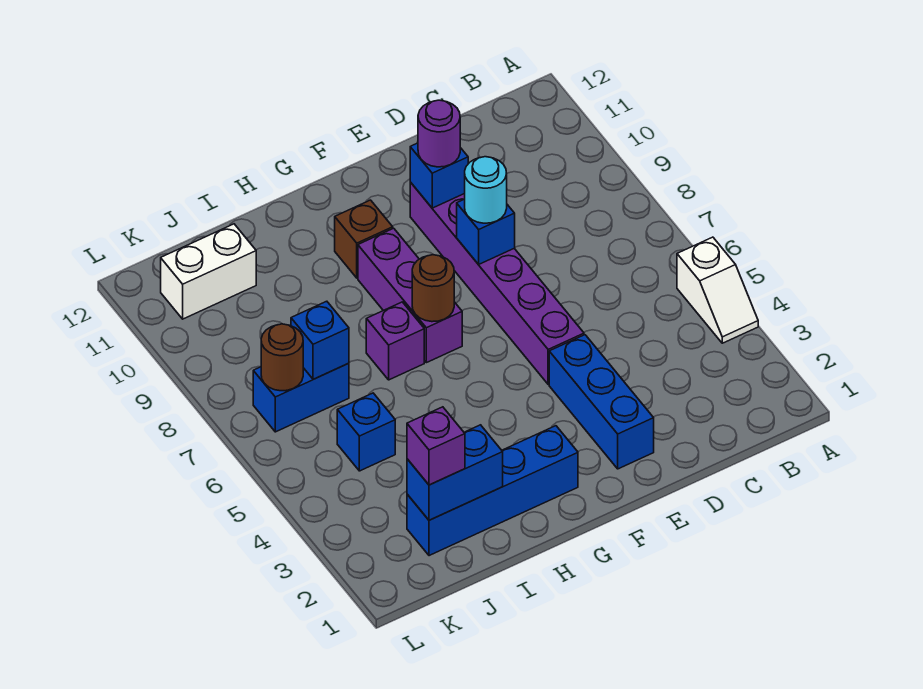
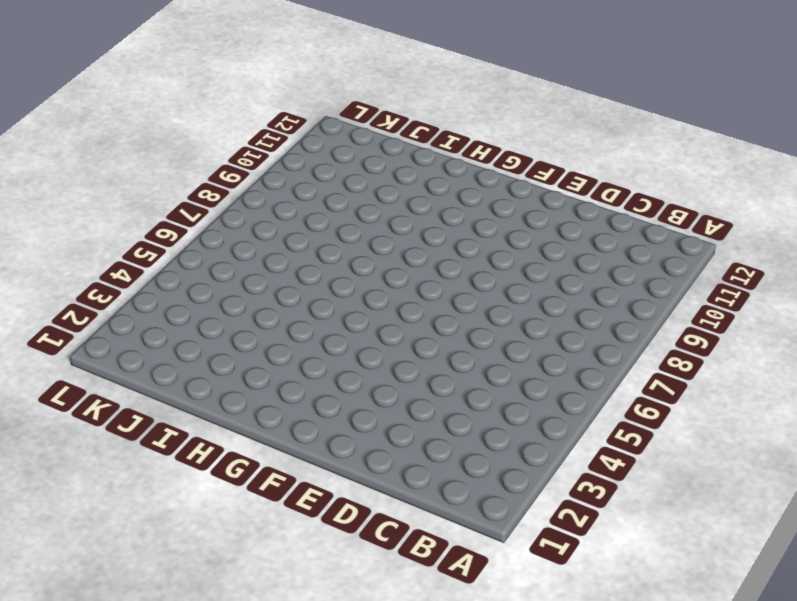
none -> white 1x2 slope [677,237,758,343]
none -> blue 1x3 brick [549,335,654,469]
none -> purple 1x6 brick [410,182,584,384]

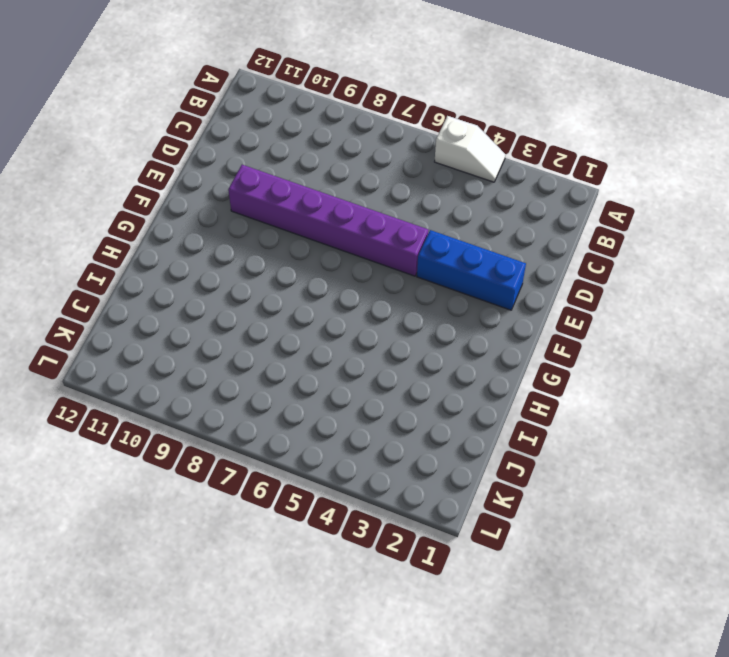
none -> blue 1x4 brick [407,426,578,556]
none -> purple 1x3 brick [358,228,462,363]
none -> brown 1x1 brick [335,200,393,278]

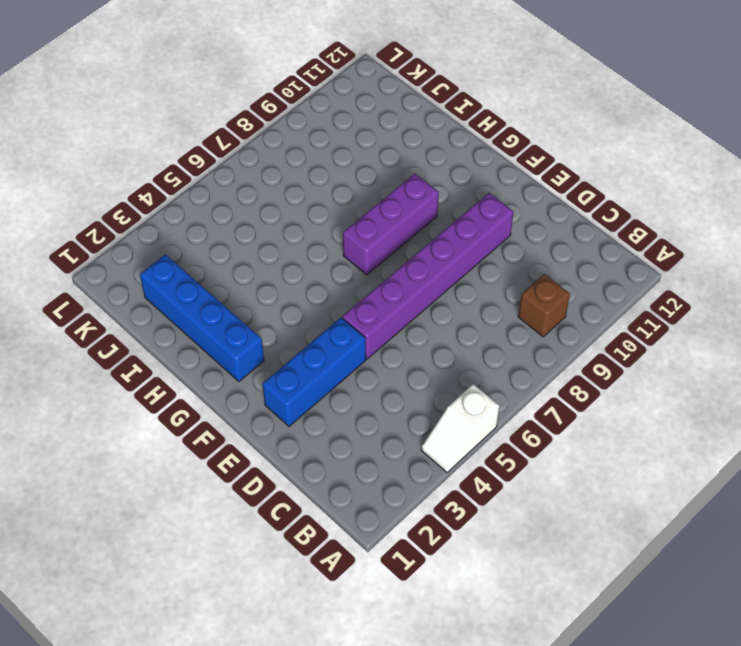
brown 1x1 brick [518,274,570,337] -> brown 1x1 brick moved to [335,200,393,278]
none -> purple 1x1 brick [366,302,424,380]
none -> blue 1x1 brick [337,393,395,471]
none -> blue 1x2 brick [253,363,349,432]

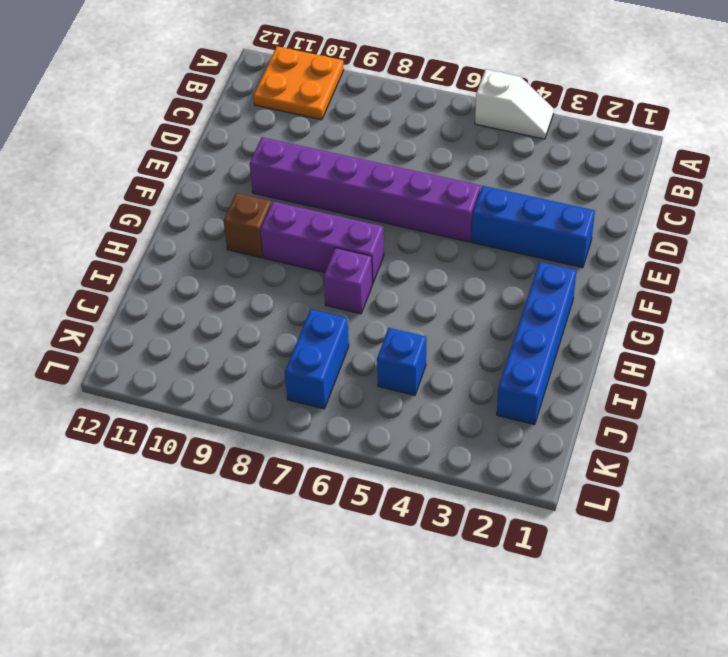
orange 2x2 plate [254,46,344,120] -> none
none -> white 1x2 brick [161,224,256,319]
none -> blue 1x1 brick [457,199,515,265]
none -> blue 1x1 brick [410,143,468,208]

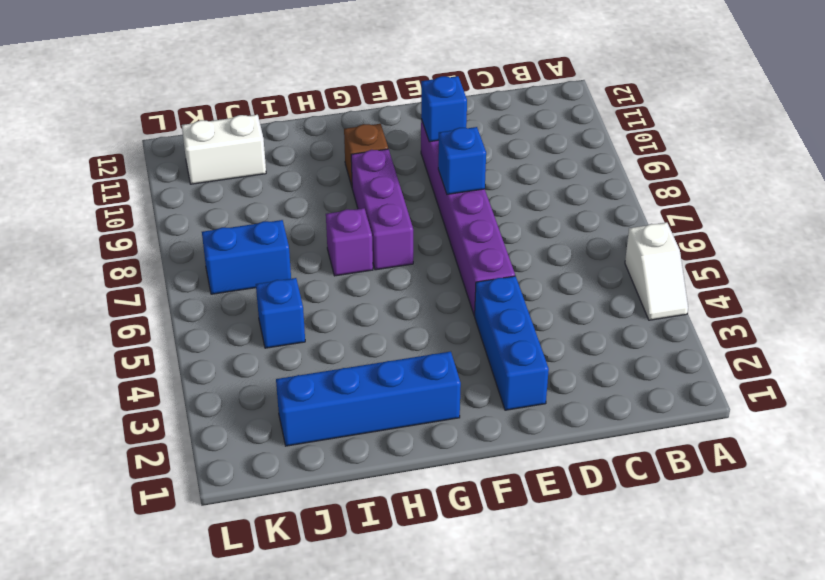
none -> brown 1x1 round brick [412,255,454,322]
none -> blue 1x2 brick [407,425,503,520]
none -> blue 1x1 brick [291,301,349,379]

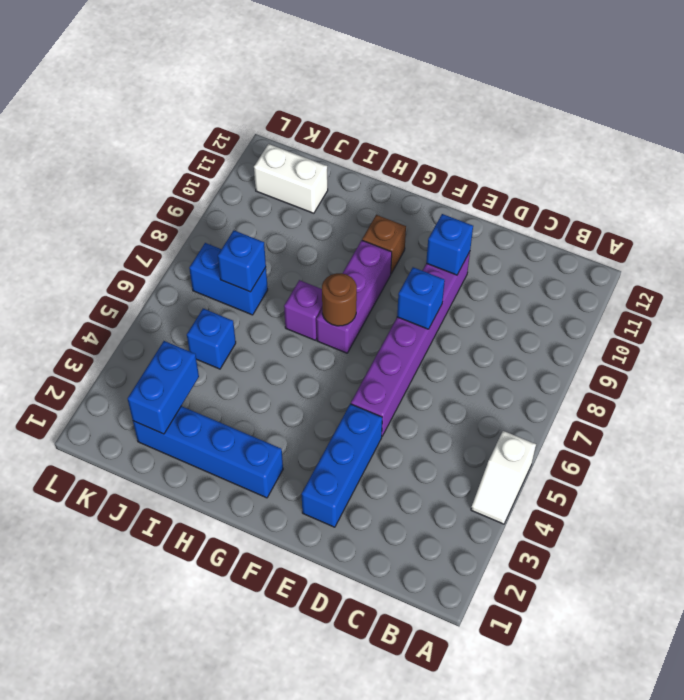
blue 1x2 brick [128,341,199,434] -> blue 1x2 brick turned to [407,425,503,520]
none -> brown 1x1 round brick [261,324,303,391]
none -> cyan 1x1 round brick [465,157,507,223]
none -> purple 1x1 round brick [418,100,460,167]

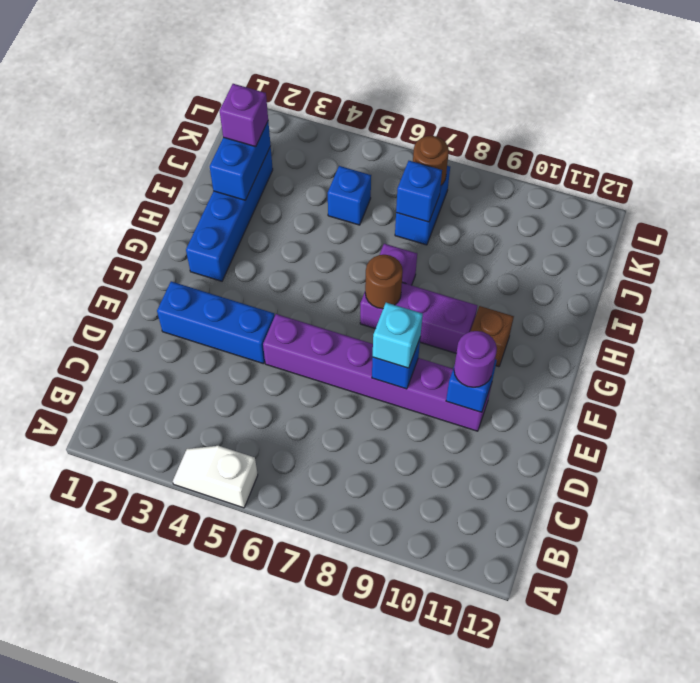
cyan 1x1 brick [373,303,423,368] -> cyan 1x1 round brick [465,157,507,223]
none -> white 1x2 brick [161,224,256,319]

